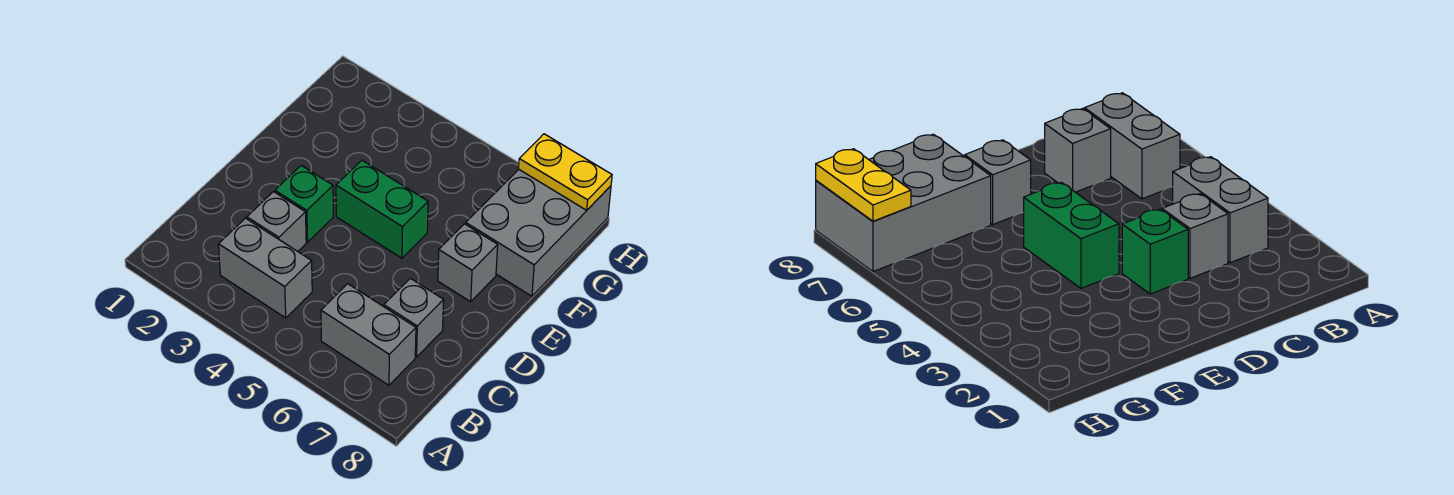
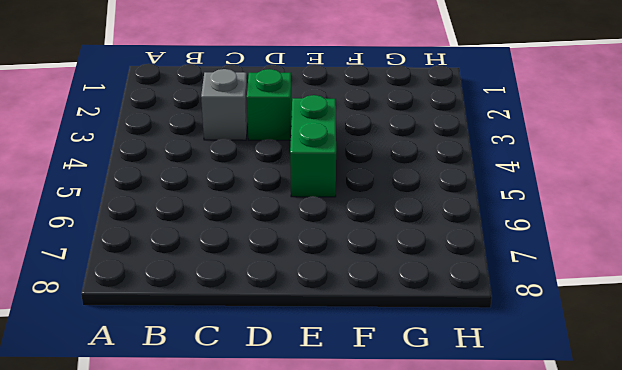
none -> grey 1x2 brick [219,218,312,318]
none -> grey 1x2 brick [321,284,416,385]

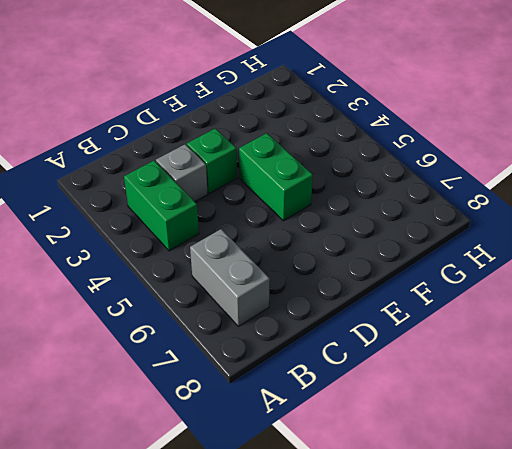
green 1x2 brick [124,161,199,251] -> grey 1x2 brick [219,218,312,318]
none -> grey 1x1 brick [384,278,444,357]
none -> grey 1x1 brick [438,224,498,302]

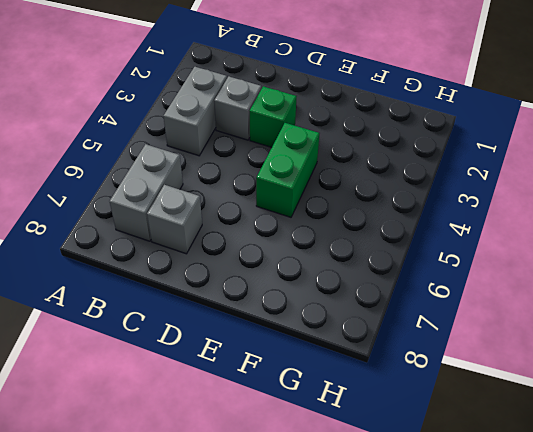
none -> grey 1x1 brick [438,224,498,302]
none -> grey 2x3 brick [466,169,611,296]

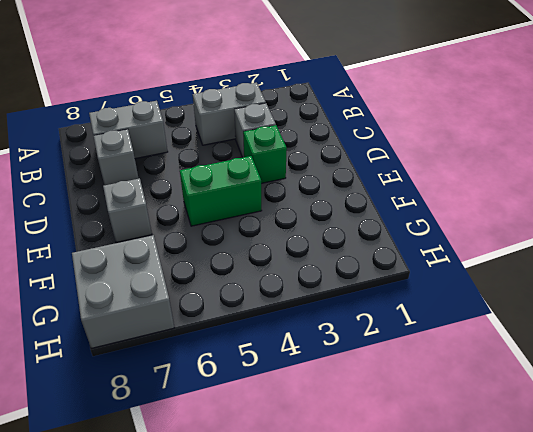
grey 2x2 brick [72,235,174,348] -> grey 2x3 brick [466,169,611,296]
none -> yellow 1x2 plate [519,134,612,210]

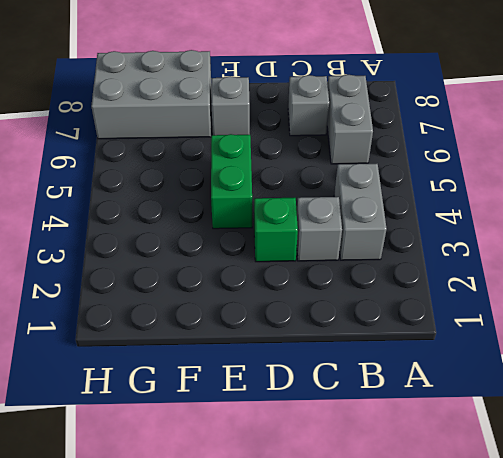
none -> yellow 1x2 plate [519,134,612,210]

